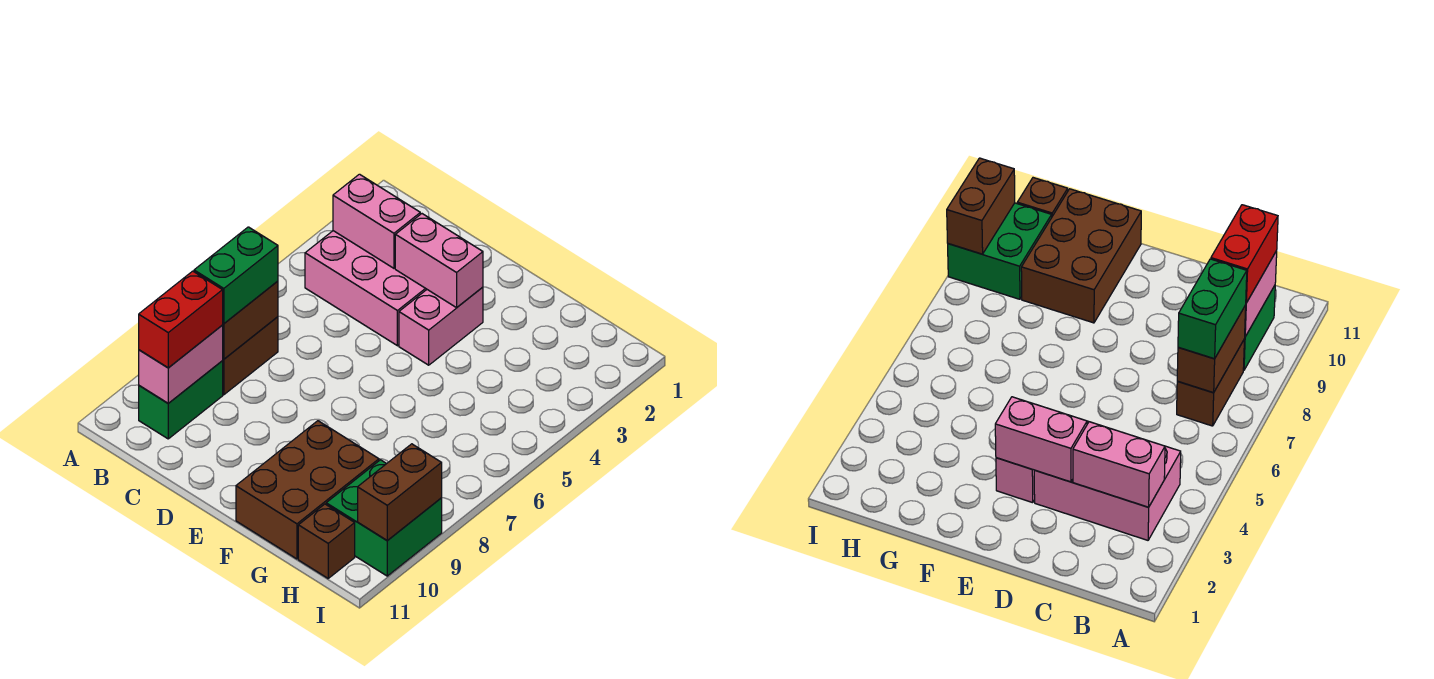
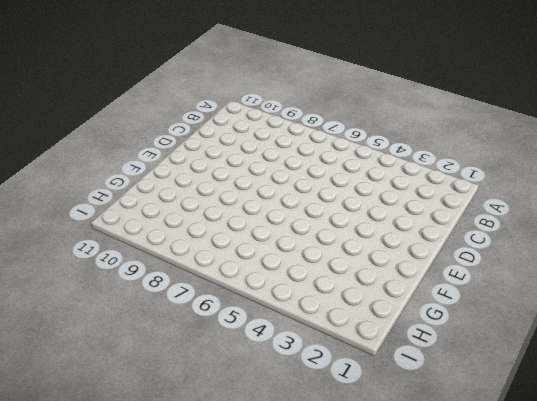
none -> pink 2x3 brick [305,231,427,346]
none -> brown 1x2 brick [222,317,278,395]
none -> green 1x2 brick [139,361,223,439]

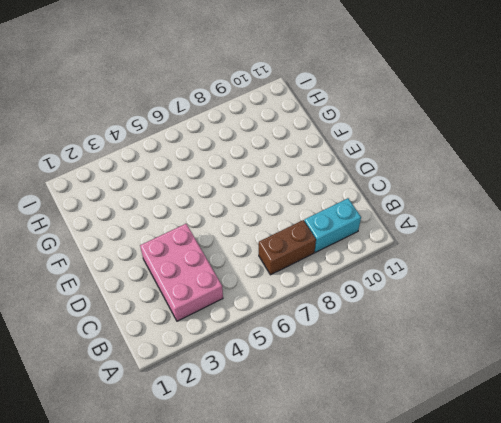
cyan 1x2 brick [304,198,361,252] -> green 1x2 brick [139,361,223,439]
none -> pink 1x2 brick [399,287,483,365]
none -> brown 2x3 brick [236,421,379,559]
none -> green 2x2 brick [326,460,442,576]

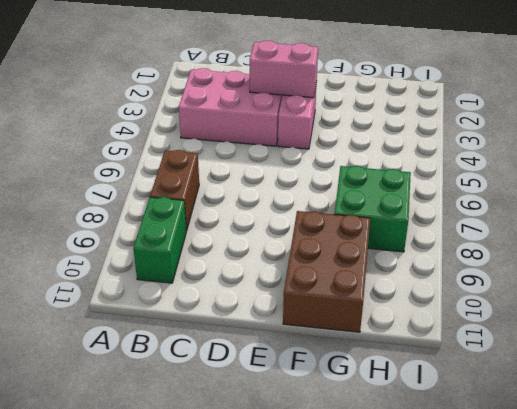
green 2x2 brick [335,166,411,252] -> green 2x2 brick moved to [326,460,442,576]
none -> brown 1x1 brick [298,504,355,578]
none -> pink 1x2 brick [333,174,420,268]
none -> brown 1x2 brick [222,281,278,359]

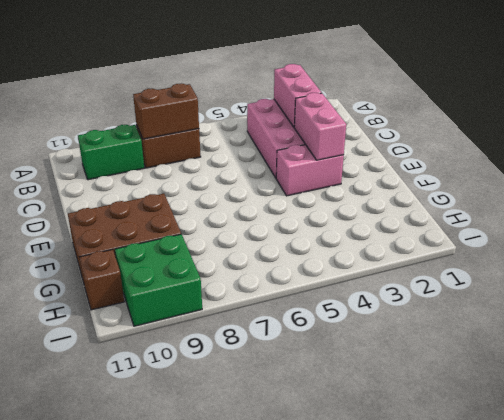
none -> pink 1x2 brick [139,326,223,403]
none -> brown 1x2 brick [358,444,442,541]
none -> green 1x2 brick [194,227,278,324]

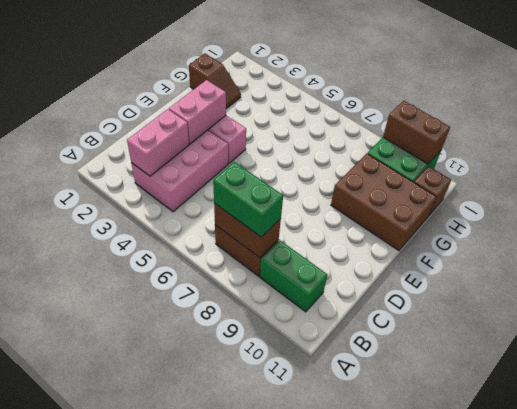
brown 1x2 slope [189,54,241,109] -> none
none -> pink 1x2 brick [139,326,223,403]
none -> red 1x2 brick [139,271,223,368]

